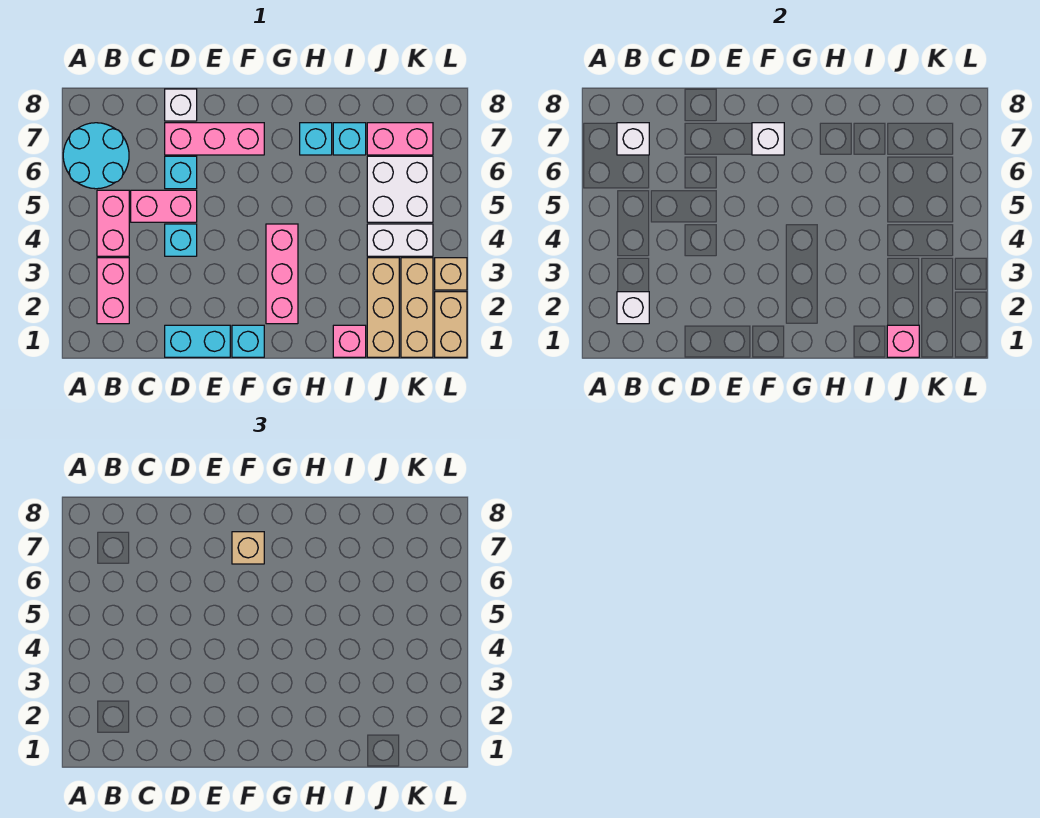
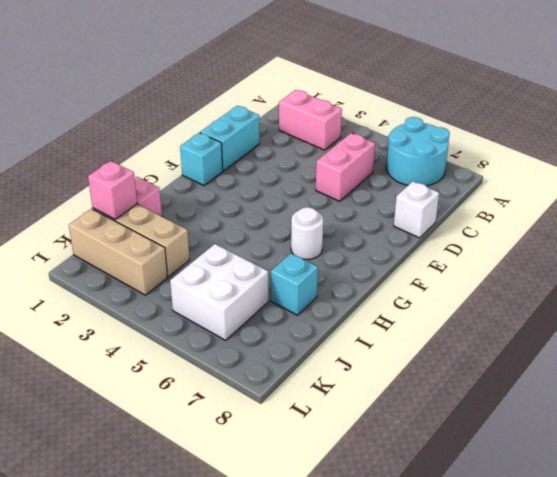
white 1x1 round brick [291,207,323,260] -> none
none -> pink 1x2 brick [97,190,129,256]
none -> cyan 1x1 brick [165,224,197,256]
none -> cyan 1x1 brick [165,156,197,189]

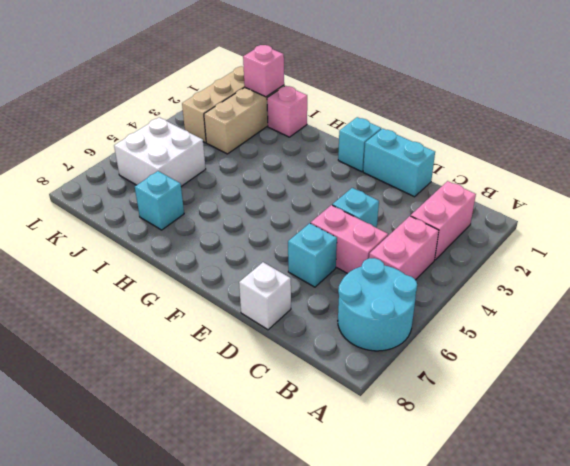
none -> pink 1x3 brick [165,123,264,155]
none -> pink 1x3 brick [266,224,298,324]
none -> cyan 1x1 brick [300,123,332,155]

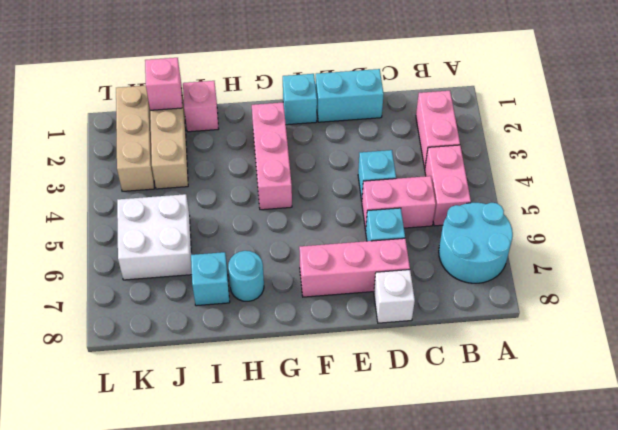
cyan 1x1 round brick [228,251,264,301] -> cyan 1x1 brick [300,123,332,155]
none -> white 1x2 brick [367,224,433,256]
none -> pink 1x2 brick [367,123,433,155]
none -> tan 1x2 brick [435,292,467,357]

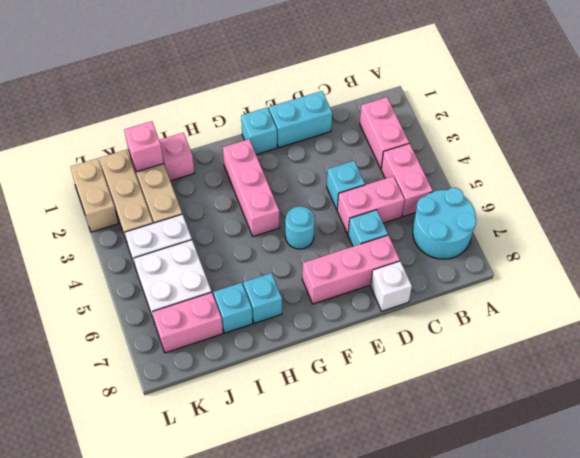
cyan 1x1 round brick [285,206,315,249] -> none
none -> tan 1x1 brick [435,258,467,290]
none -> white 1x1 brick [617,292,649,324]
none -> white 1x1 brick [617,123,649,155]

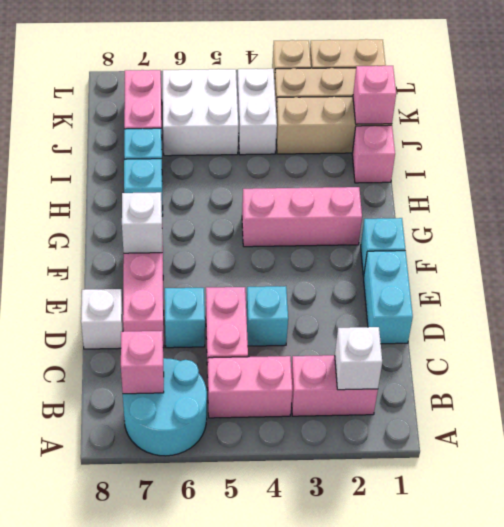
pink 1x1 brick [121,331,164,394] -> white 1x1 brick [617,123,649,155]
none -> tan 1x1 brick [232,532,264,564]

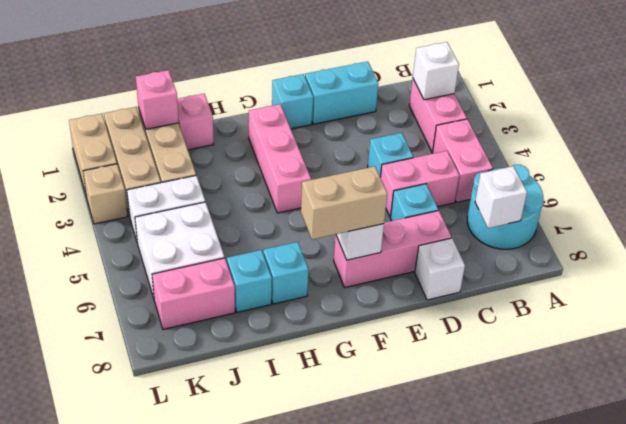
tan 1x2 brick [301,166,387,239] -> tan 1x1 brick [232,532,264,564]

